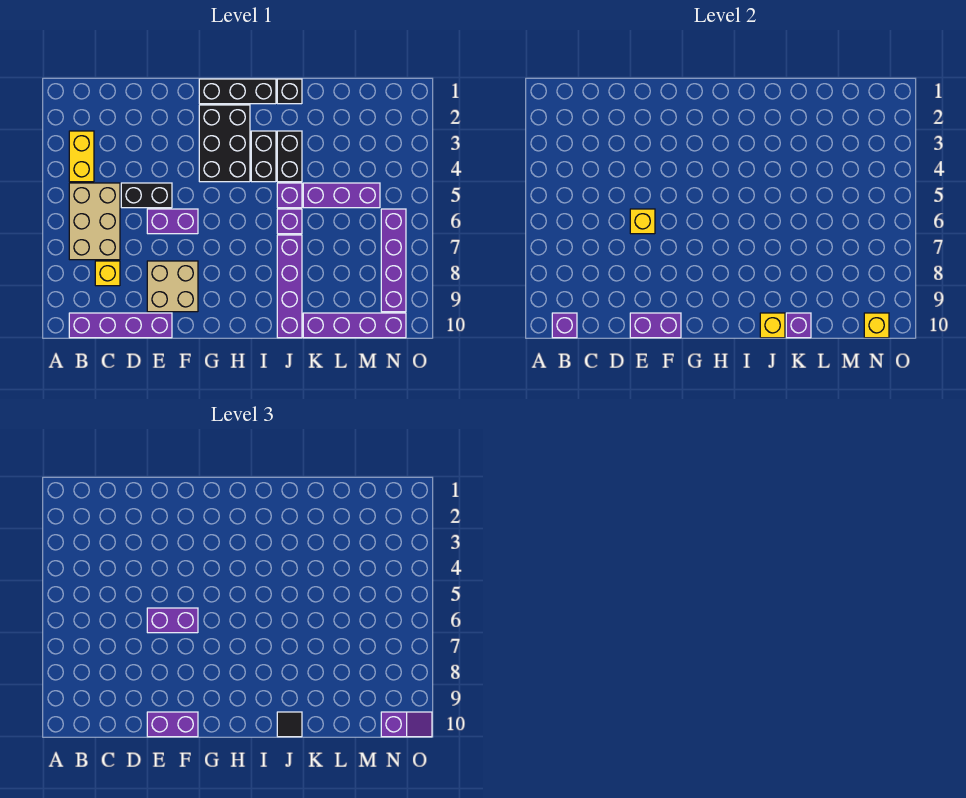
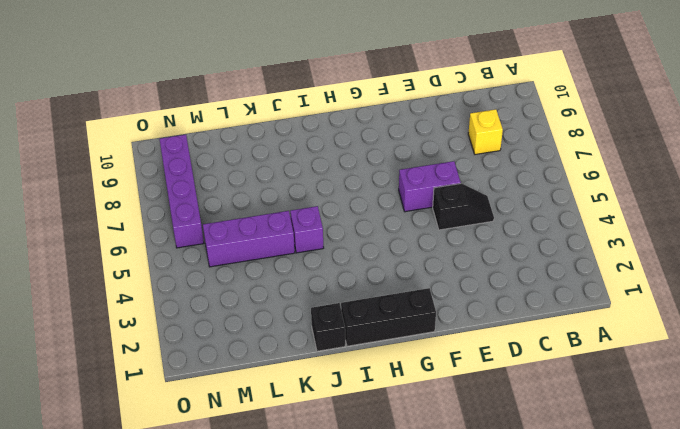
black 1x2 slope [433,183,494,230] -> black 1x2 brick [121,183,172,208]
none -> yellow 1x2 brick [69,131,94,182]
none -> tan 2x3 brick [69,183,120,260]
none -> purple 1x4 brick [69,313,172,338]

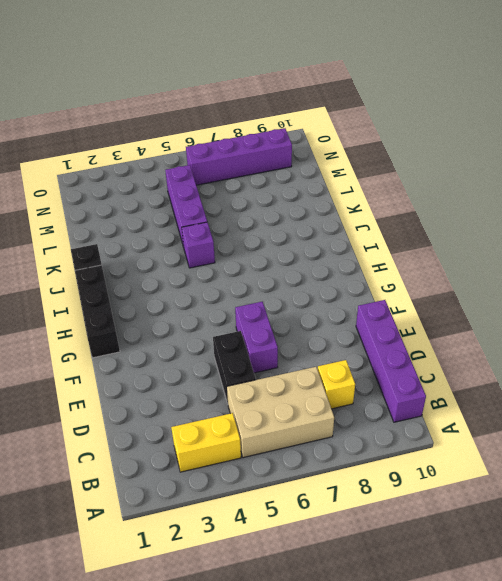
none -> tan 2x2 brick [147,261,198,312]
none -> black 2x3 brick [199,105,250,182]
none -> black 1x2 brick [251,131,276,182]

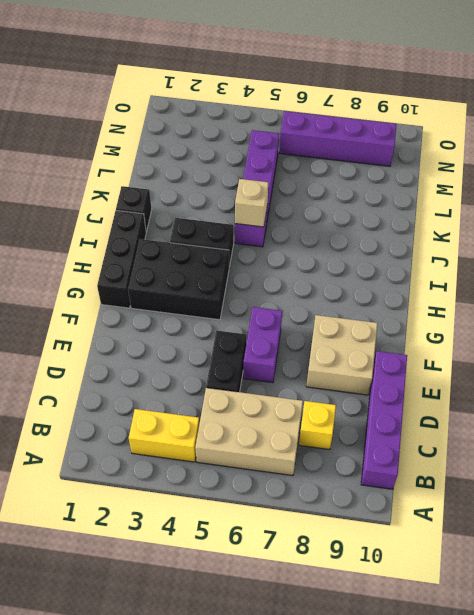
tan 1x1 brick [235,179,268,227] -> none
none -> black 1x2 brick [277,131,302,182]
none -> purple 1x1 brick [277,209,302,234]
none -> purple 1x4 brick [277,235,302,338]

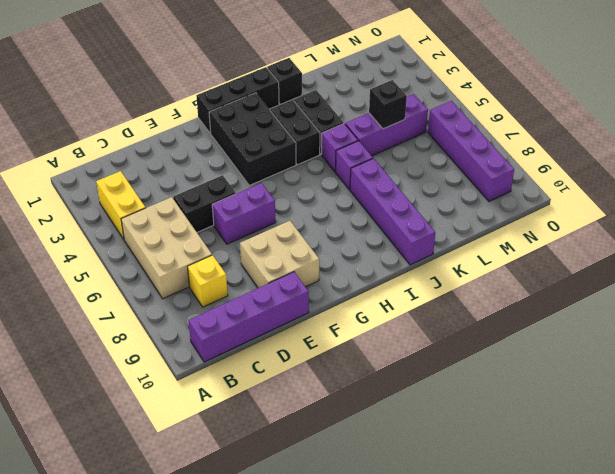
black 1x1 brick [369,80,407,129] -> none
none -> purple 1x4 brick [303,313,406,338]
none -> purple 1x1 brick [552,313,577,338]
none -> yellow 1x1 brick [630,209,655,234]

